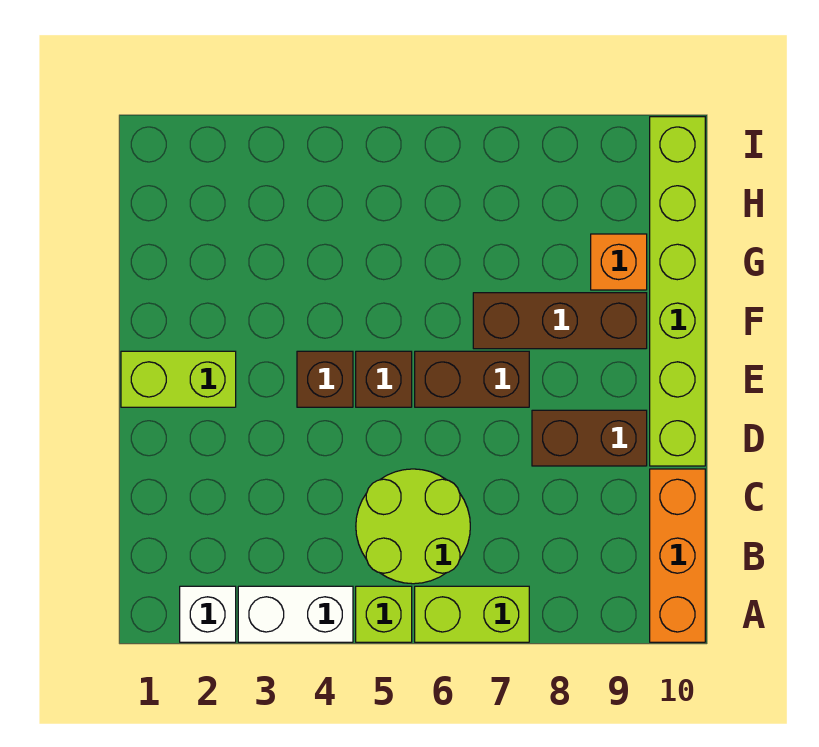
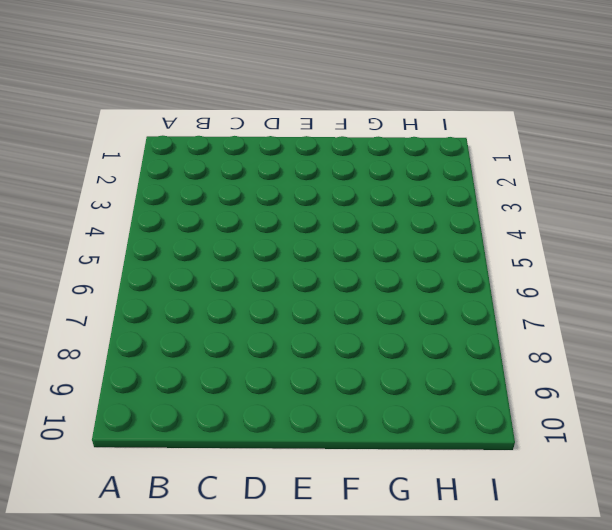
none -> white 1x1 brick [180,586,236,642]
none -> white 1x2 brick [238,586,353,642]
none -> lime 1x1 brick [356,586,412,642]

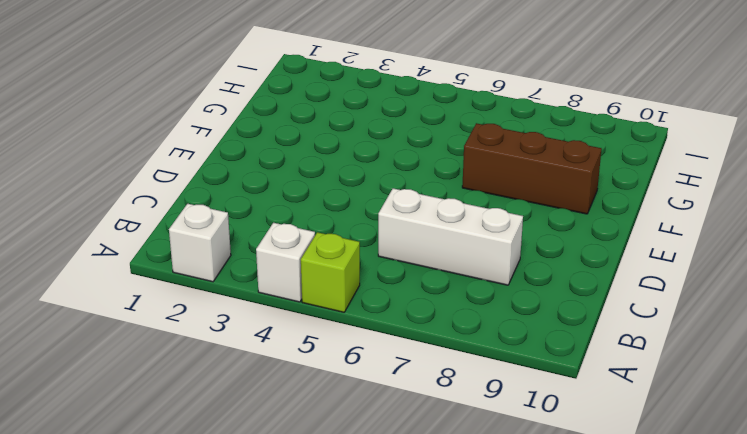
white 1x1 brick [256,223,315,302] -> white 1x2 brick [238,586,353,642]
white 1x3 brick [378,188,523,285] -> lime 2x2 round brick [356,469,470,584]
none -> lime 1x2 brick [415,586,529,642]
none -> orange 1x3 brick [650,469,705,642]
none -> brown 1x2 brick [532,410,647,466]

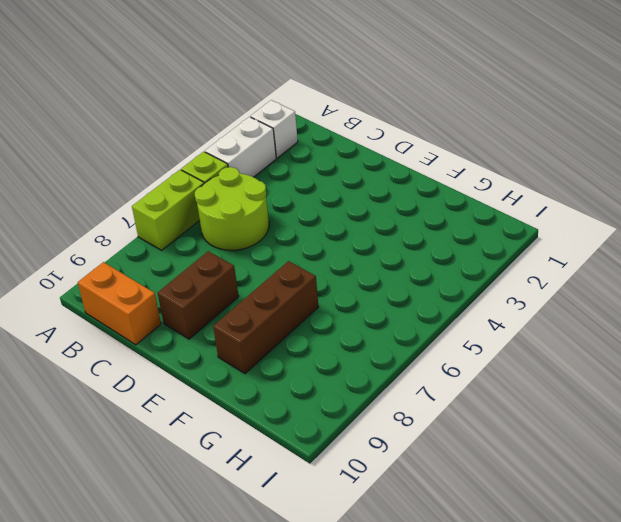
orange 1x2 brick [78,262,161,345] -> orange 1x3 brick [650,469,705,642]
none -> lime 1x6 brick [650,117,705,466]
none -> lime 1x2 brick [121,351,236,407]
none -> brown 1x1 brick [297,351,353,407]

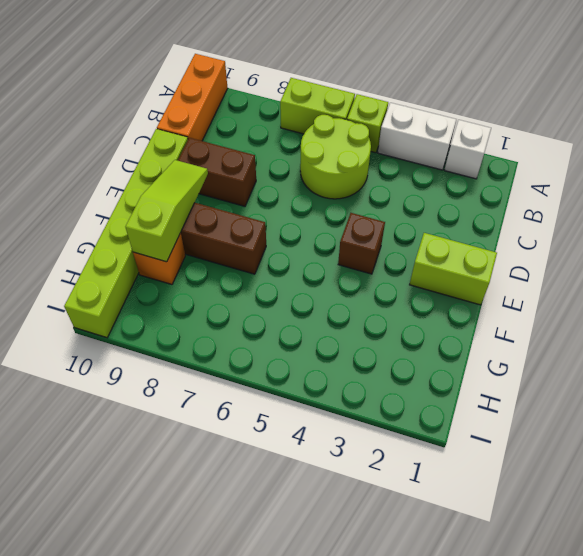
lime 1x3 slope [125,160,208,262] -> none
none -> brown 1x1 brick [356,351,412,407]
none -> brown 1x2 brick [415,351,529,407]

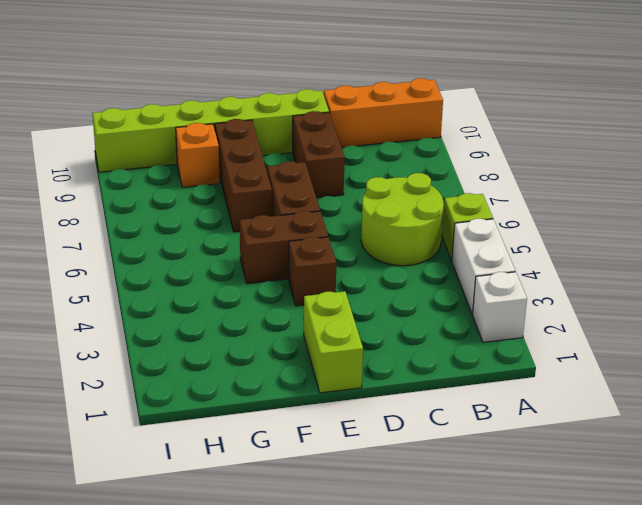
brown 1x2 brick [240,211,328,284] -> brown 1x1 brick [356,351,412,407]
none -> lime 1x2 brick [415,586,529,642]

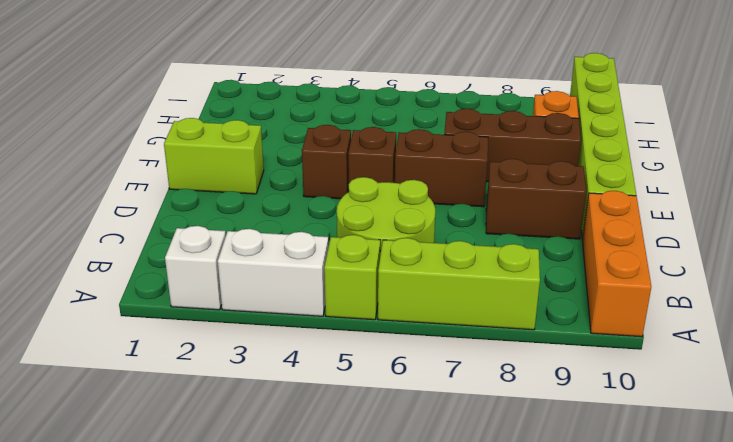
lime 1x3 brick [378,238,540,330] -> lime 1x2 brick [415,586,529,642]

